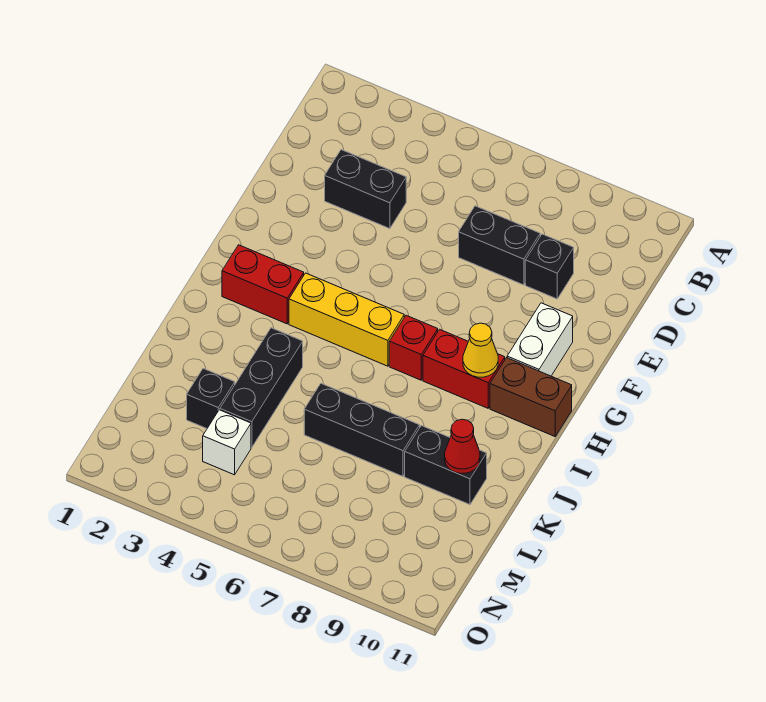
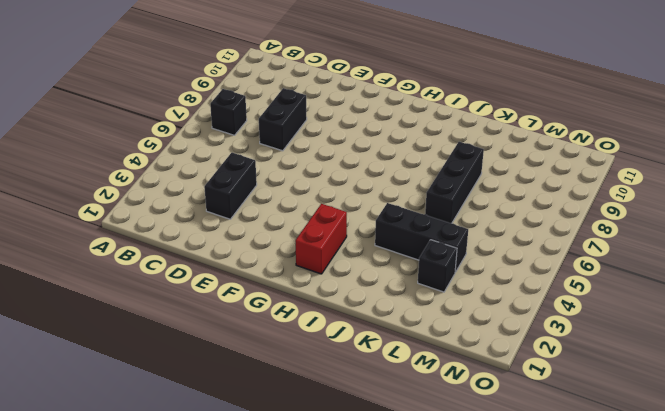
black 1x1 brick [210,89,247,135] -> black 1x1 brick moved to [525,234,574,299]
none -> white 1x2 brick [507,303,573,376]
none -> yellow 1x3 brick [289,273,404,366]
none -> red 1x1 brick [389,315,438,380]

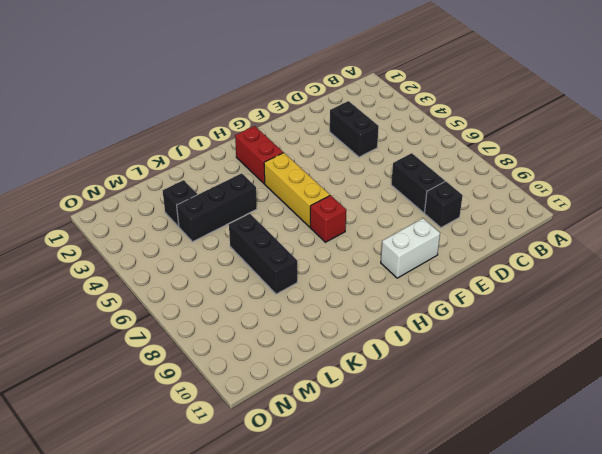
none -> red 1x2 brick [423,329,505,408]
none -> brown 1x2 brick [490,358,572,436]
none -> black 1x2 brick [405,426,487,505]

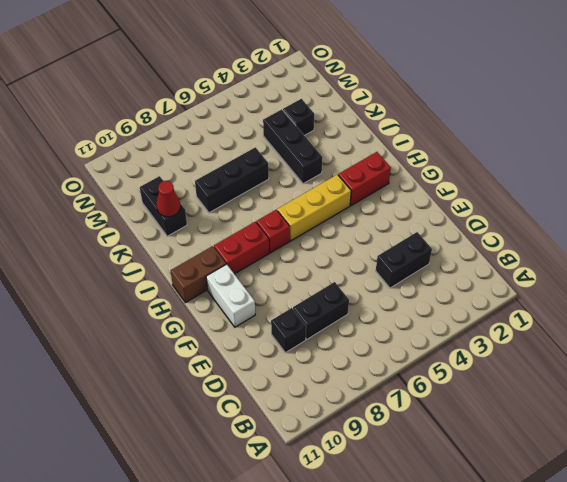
black 1x2 brick [140,176,187,236] -> black 1x2 brick turned to [405,426,487,505]
none -> white 1x1 brick [203,410,251,475]
none -> yellow 1x1 cone [463,323,498,377]

